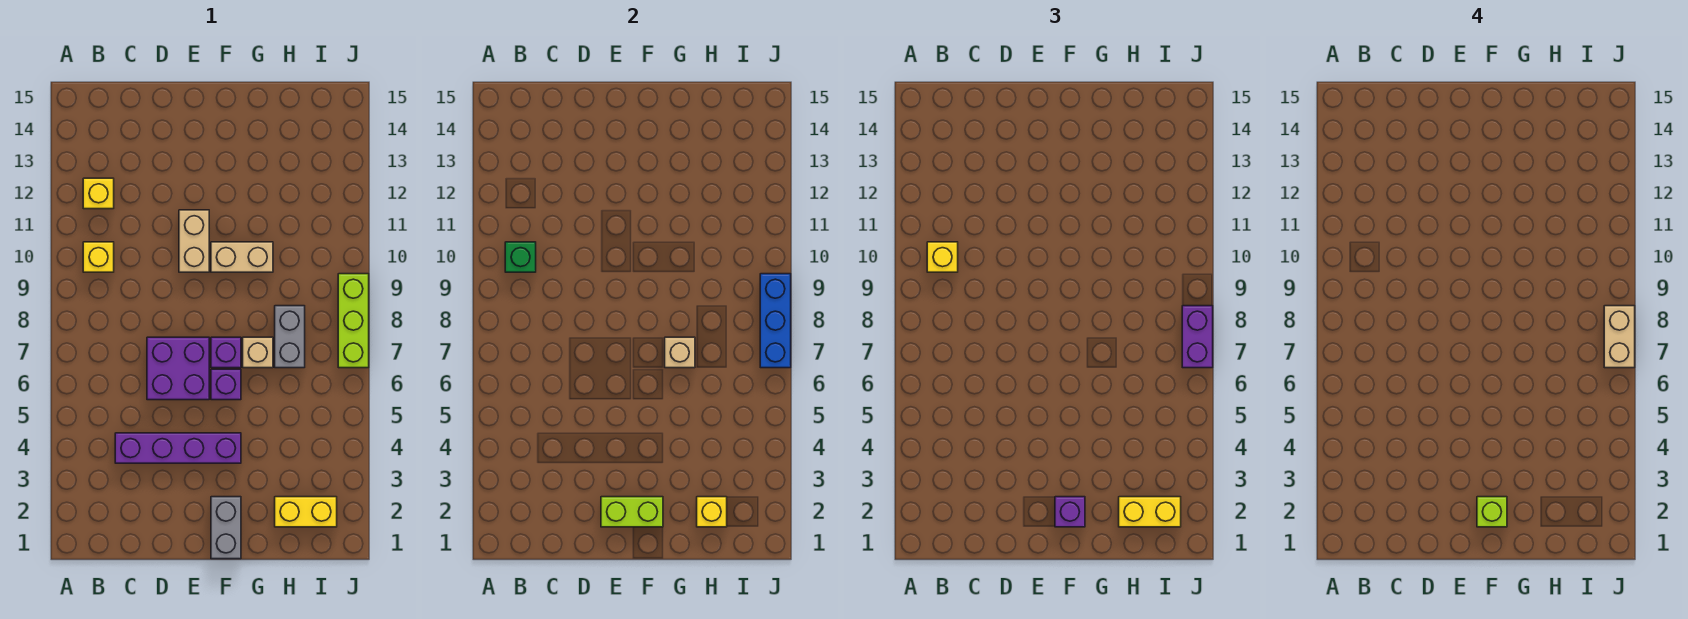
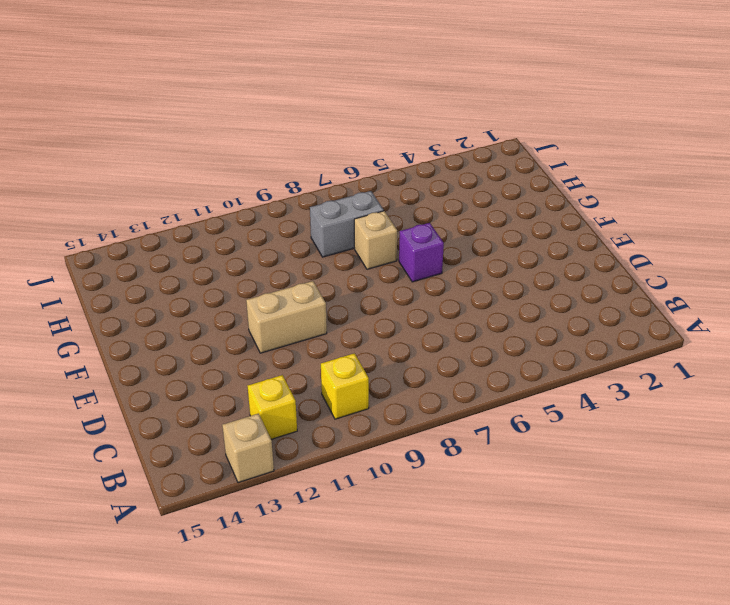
tan 1x1 brick [222,414,274,483] -> tan 1x1 brick moved to [665,337,695,368]
none -> purple 1x4 brick [115,433,241,463]
none -> purple 2x2 brick [147,337,209,400]
none -> grey 1x2 brick [211,497,241,559]

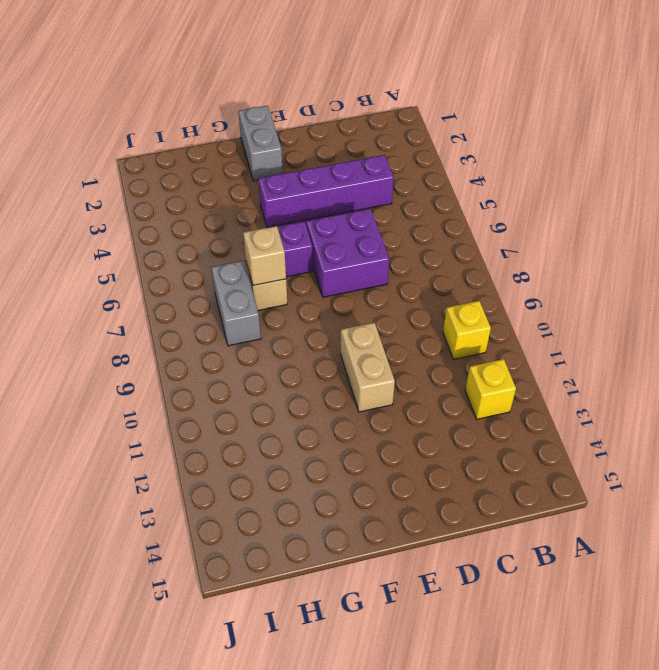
none -> purple 1x1 brick [211,337,241,368]
none -> tan 1x2 brick [211,242,273,272]
none -> yellow 1x2 brick [275,497,337,527]

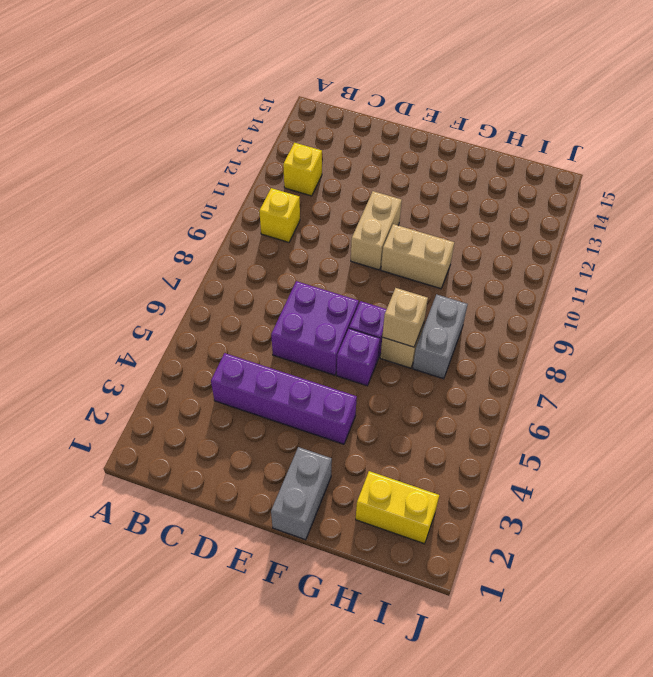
none -> lime 1x3 brick [338,274,369,368]
none -> green 1x1 brick [505,242,536,272]
none -> lime 1x2 brick [601,497,663,527]

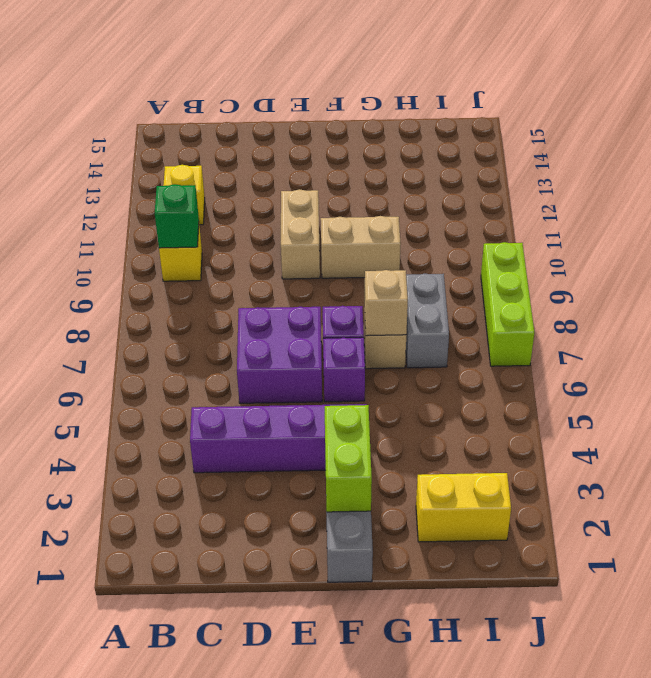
lime 1x2 brick [325,405,372,512] -> lime 1x2 brick turned to [601,497,663,527]
none -> yellow 1x1 brick [697,497,727,527]
none -> blue 1x3 brick [760,274,791,368]
none -> yellow 1x1 brick [927,242,958,272]

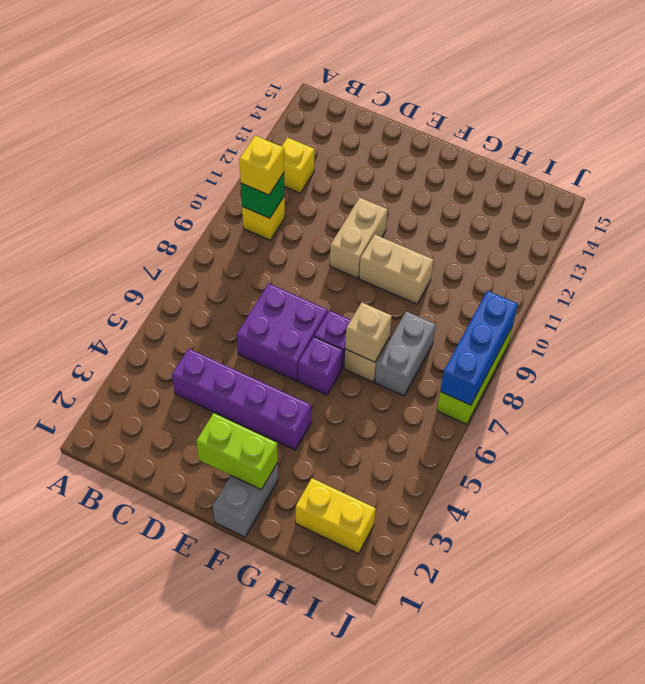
none -> yellow 1x1 brick [697,497,727,527]
none -> purple 1x1 brick [1055,497,1085,527]
none -> yellow 1x2 brick [1119,497,1181,527]

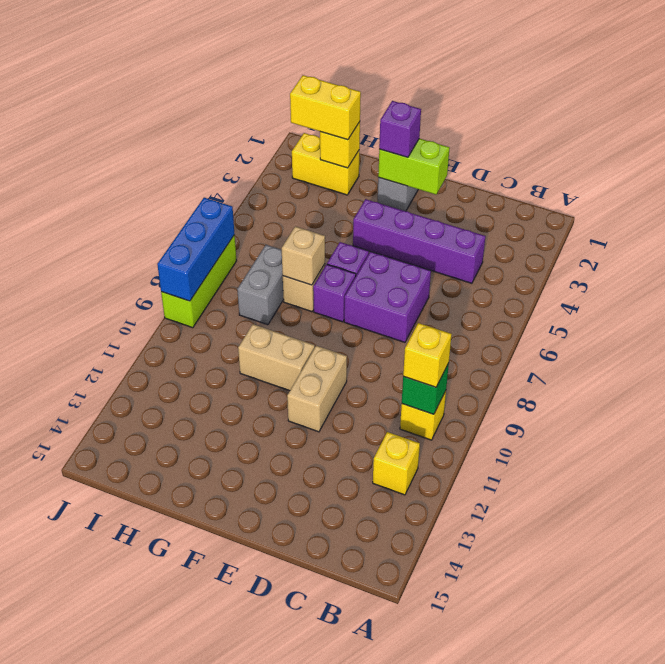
none -> purple 1x2 brick [1182,306,1213,368]
none -> lime 1x1 brick [1477,497,1507,527]
none -> tan 1x2 brick [1604,306,1635,368]

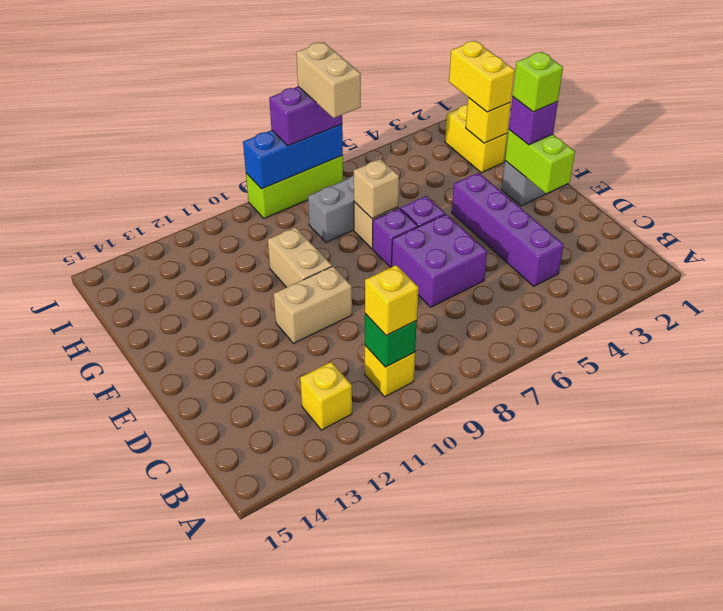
tan 1x2 brick [296,42,361,118] -> tan 1x2 brick turned to [1604,306,1635,368]

